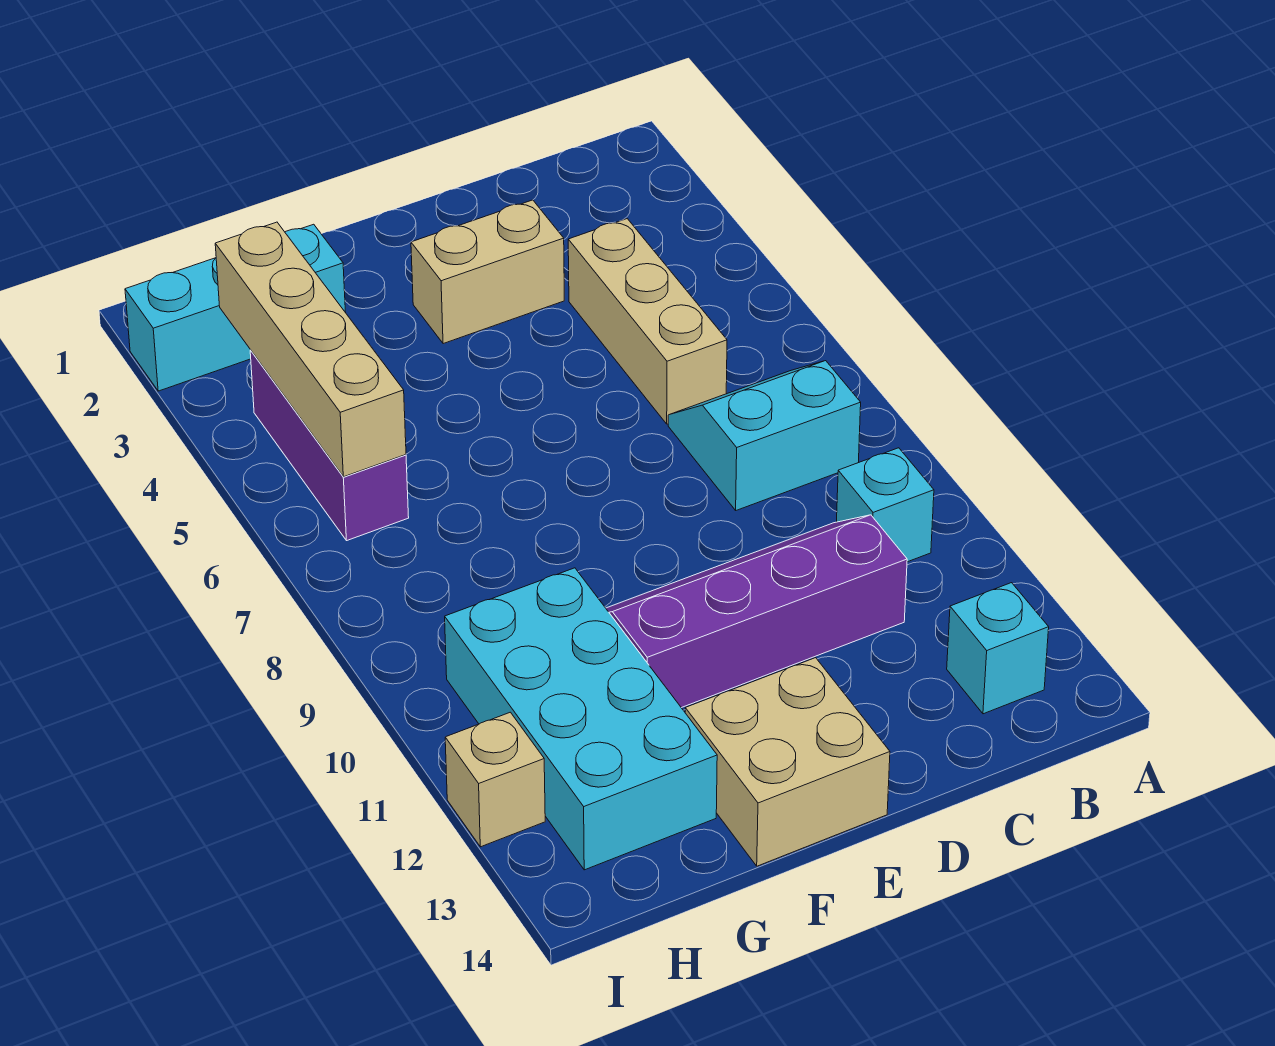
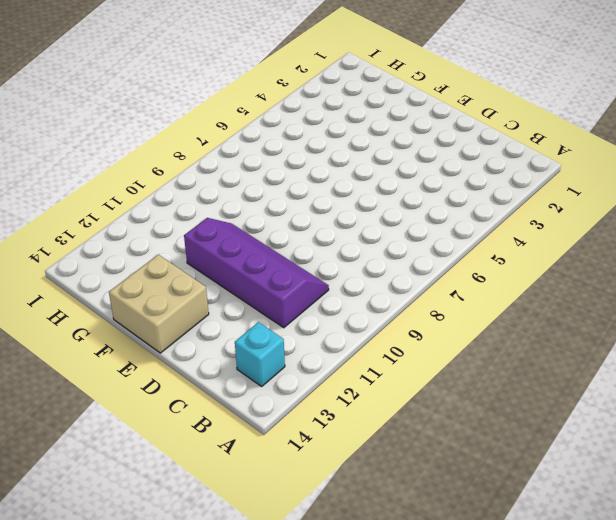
none -> cyan 2x2 slope [668,361,861,510]
none -> cyan 1x1 brick [837,448,934,562]
none -> tan 1x3 brick [568,219,727,424]

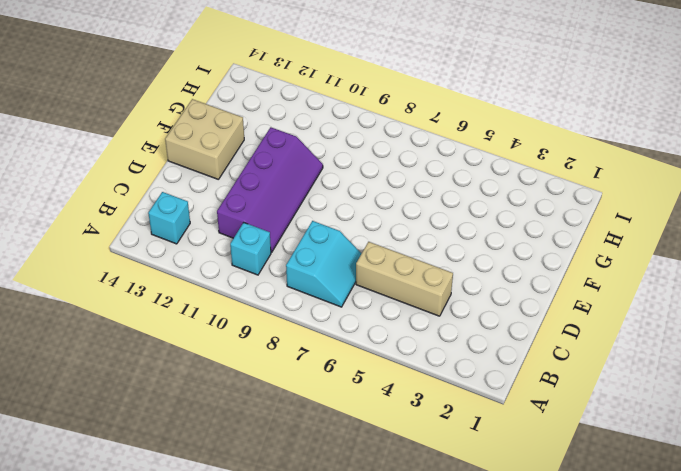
none -> tan 1x2 brick [411,200,564,344]
none -> cyan 1x3 brick [125,224,346,391]
none -> cyan 2x4 brick [445,568,717,870]

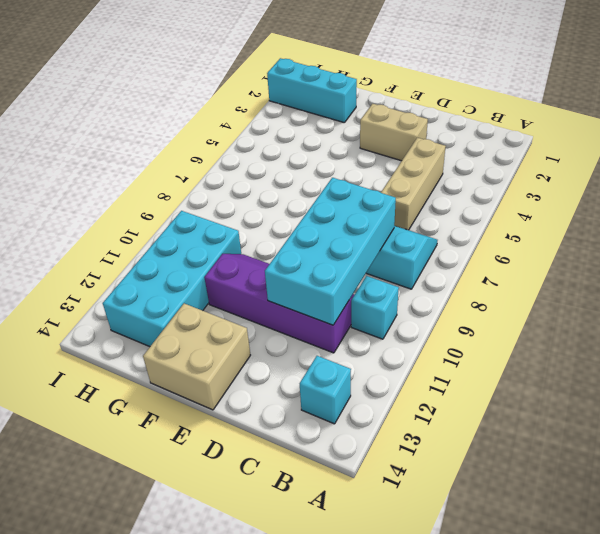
cyan 2x4 brick [265,178,396,325] -> none
none -> purple 1x3 brick [250,350,409,540]
none -> tan 1x1 brick [445,712,545,847]
none -> tan 1x4 brick [215,222,406,477]

